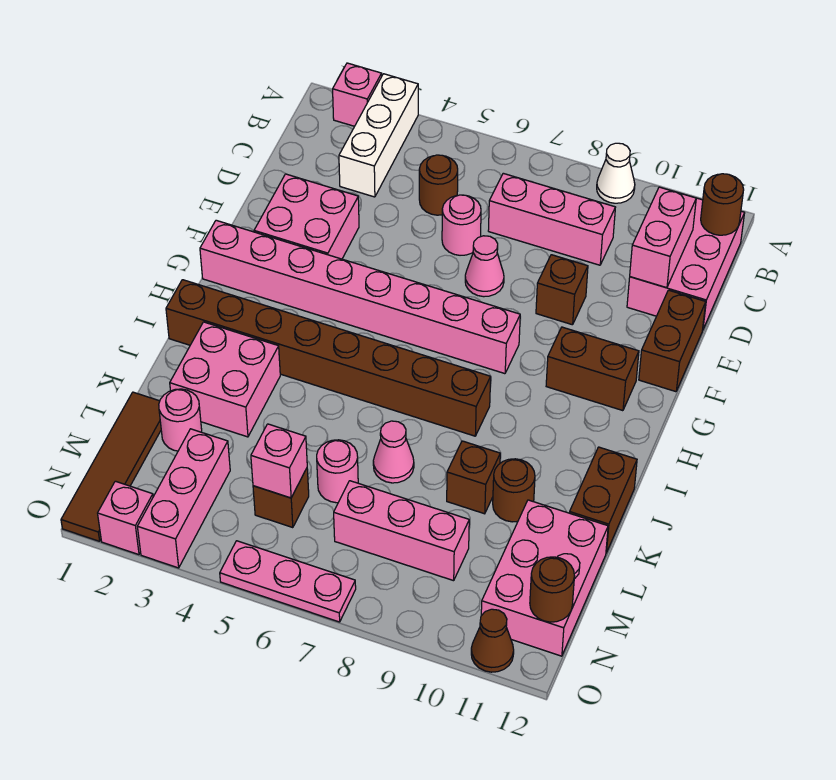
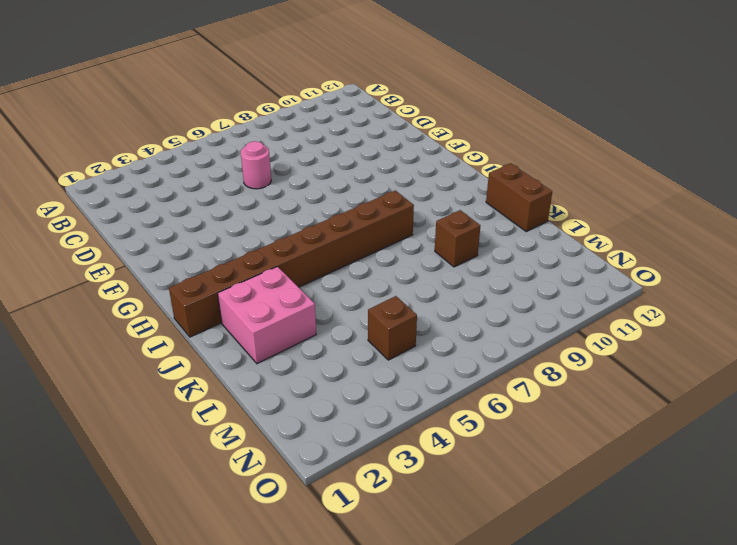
none -> pink 1x1 brick [333,63,382,126]
none -> white 1x3 brick [339,74,418,197]
none -> white 1x1 cone [597,143,635,203]
none -> pink 2x3 brick [627,198,745,329]

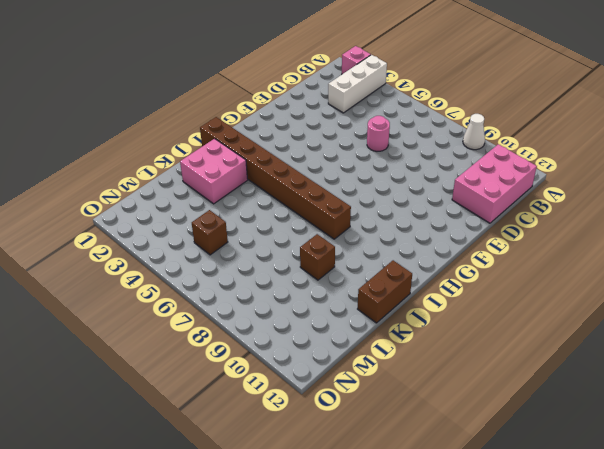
none -> brown 1x1 round brick [419,155,458,215]
none -> pink 1x3 brick [488,173,615,265]
none -> pink 2x2 brick [254,174,359,259]
none -> pink 1x1 cone [465,236,504,297]

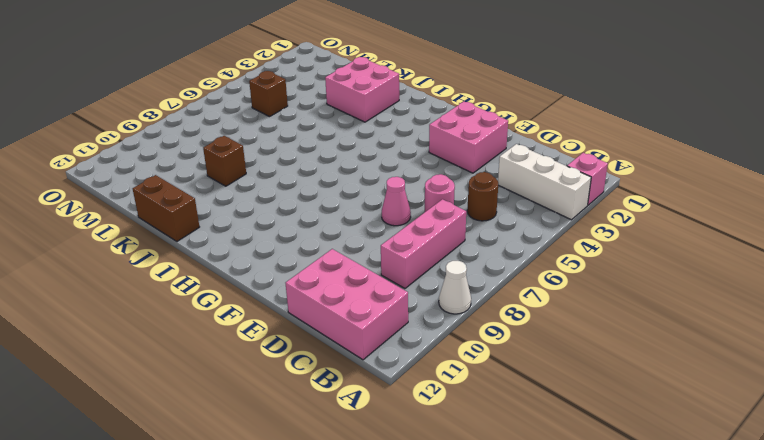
none -> brown 1x1 brick [536,255,588,325]
none -> brown 1x2 brick [639,290,706,392]
none -> pink 1x8 brick [200,220,520,374]
none -> brown 1x2 brick [546,327,639,411]

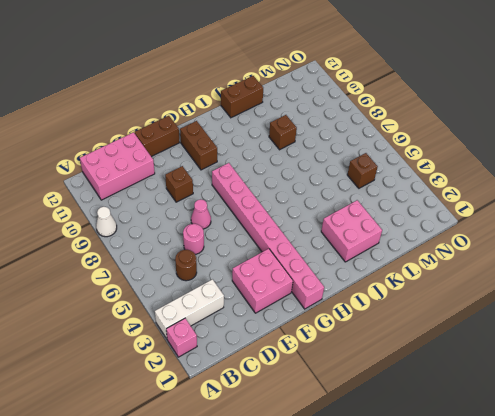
none -> pink 1x3 brick [488,173,615,265]
none -> brown 1x8 brick [166,280,491,436]
none -> pink 1x1 cone [373,421,414,483]
none -> brown 1x1 round brick [493,459,535,522]

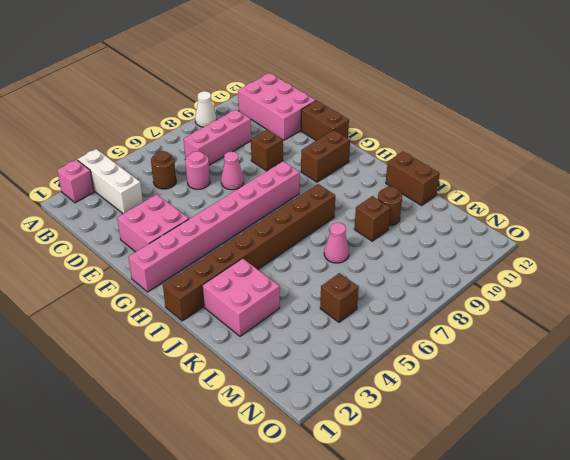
none -> brown 1x4 tile [61,392,161,541]
none -> pink 1x1 round brick [159,389,202,451]
none -> pink 1x1 round brick [317,440,358,503]
none -> pink 2x3 brick [481,500,608,656]

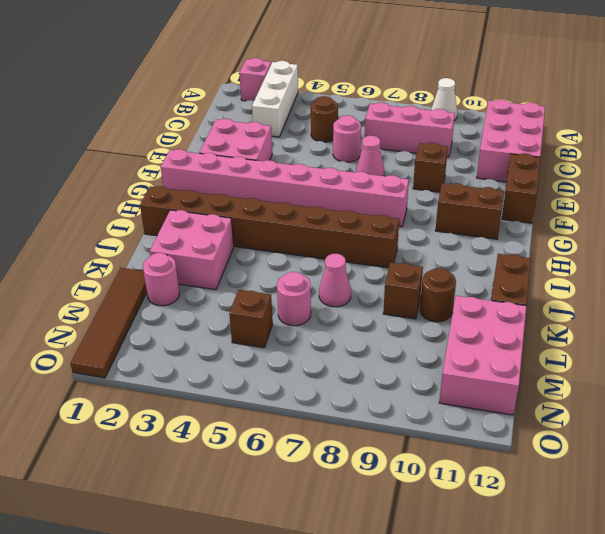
none -> pink 1x3 brick [137,429,230,568]
none -> pink 1x3 brick [334,481,469,581]
none -> pink 1x1 brick [98,481,153,555]
none -> pink 1x3 plate [220,541,356,622]

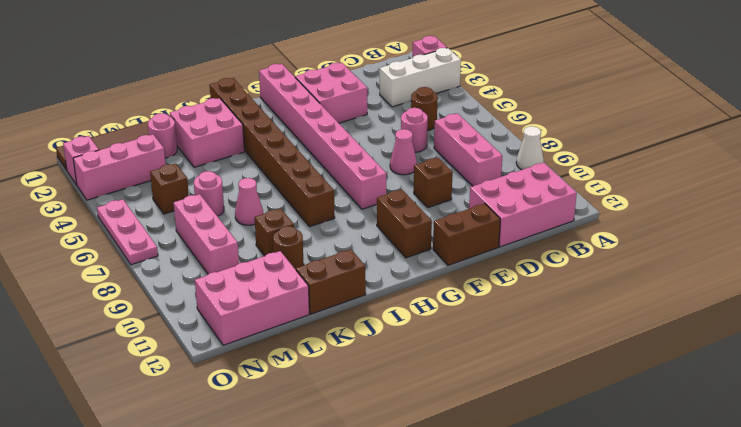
none -> brown 1x1 cone [471,609,514,672]
none -> brown 1x1 round brick [701,174,744,235]
none -> pink 1x2 brick [630,187,696,288]
none -> pink 1x1 brick [251,424,307,498]

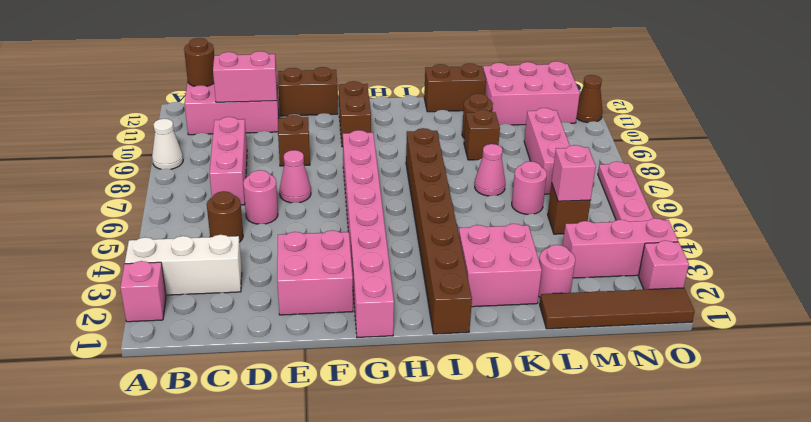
none -> brown 1x1 round brick [530,557,574,622]

